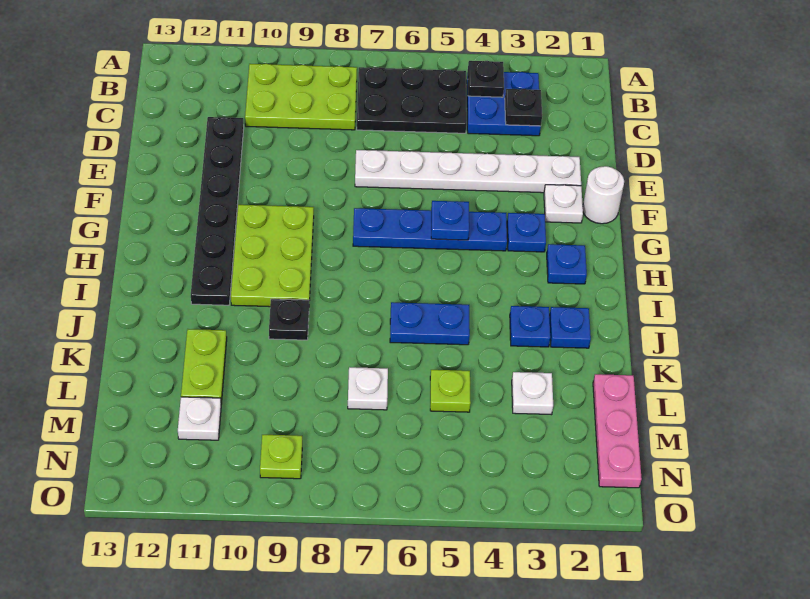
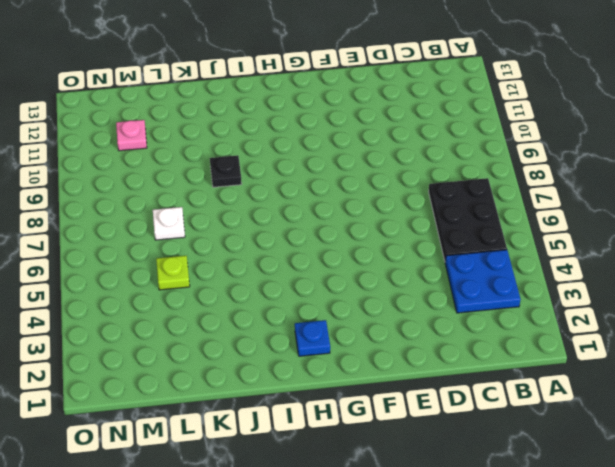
pink 1x1 plate [116,120,147,151] -> white 1x1 plate [178,397,221,440]
none -> lime 2x3 plate [245,64,357,130]
none -> black 1x6 plate [191,117,244,305]
none -> white 1x6 plate [355,150,581,193]

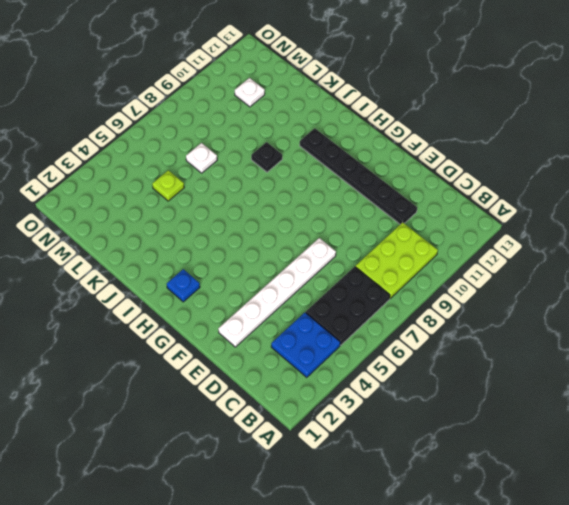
none -> white 1x1 round brick [583,166,624,224]
none -> white 1x1 plate [544,185,583,223]
none -> blue 1x1 plate [507,213,546,252]

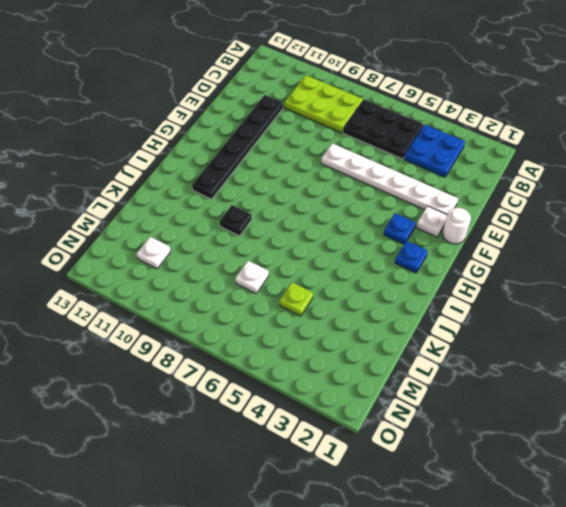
none -> blue 1x4 plate [353,208,507,251]
none -> lime 2x3 plate [231,205,314,307]
none -> blue 1x1 plate [549,307,591,348]

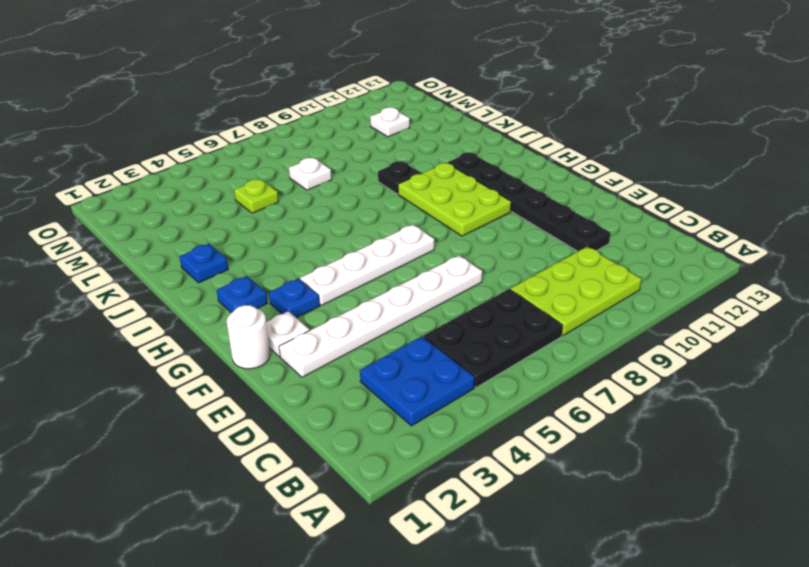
white 1x4 plate [300,225,434,305] -> blue 1x4 plate [353,208,507,251]
none -> blue 1x1 plate [510,306,550,347]
none -> blue 1x2 plate [390,302,470,345]
none -> lime 1x2 plate [181,329,227,404]

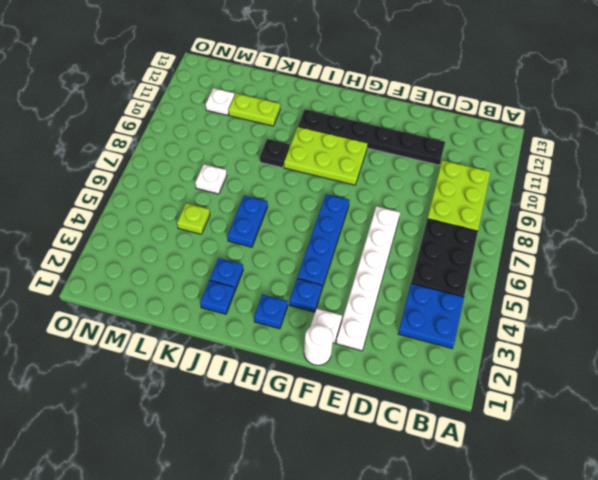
none -> pink 1x3 plate [593,374,642,488]
none -> white 1x1 plate [512,372,553,415]
none -> lime 1x1 plate [260,435,302,479]

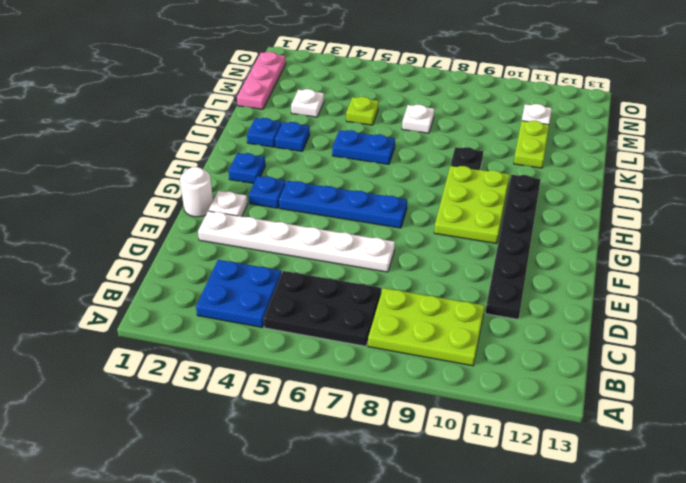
none -> lime 1x1 plate [260,435,302,479]
none -> black 1x1 plate [468,61,504,97]
none -> black 1x1 plate [505,89,542,126]

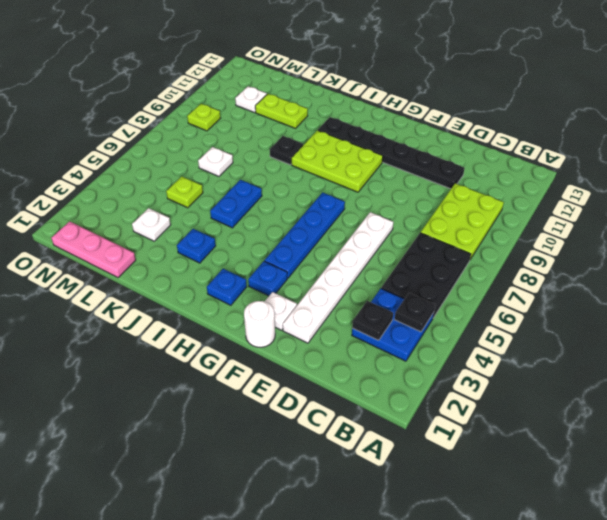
none -> blue 1x1 plate [549,307,591,348]
none -> blue 1x1 plate [431,201,469,240]

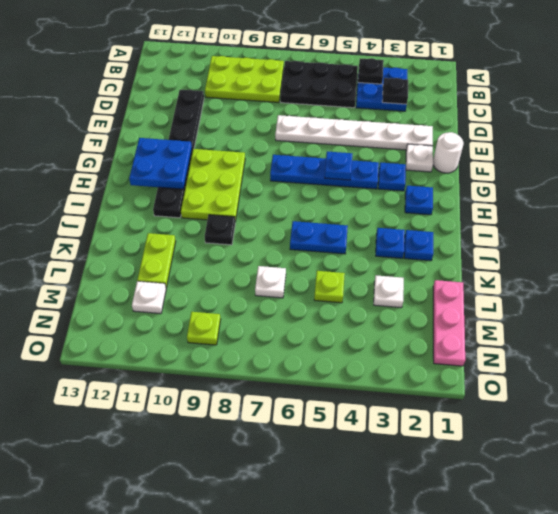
blue 2x2 plate [129,138,192,189] -> none

